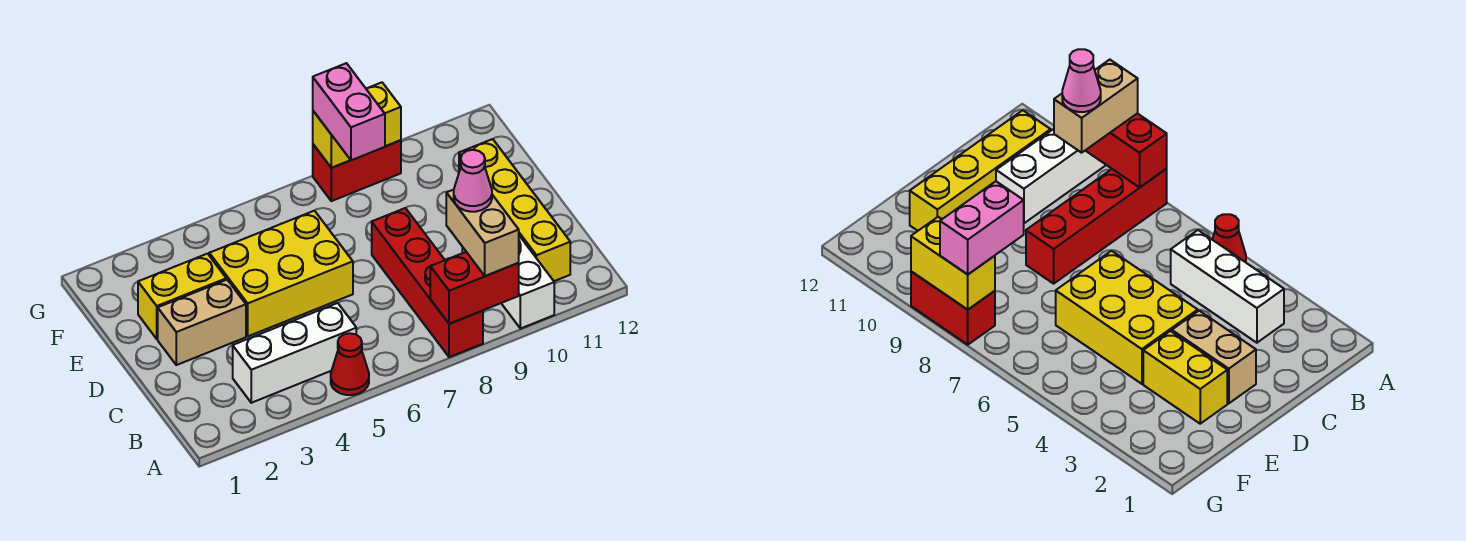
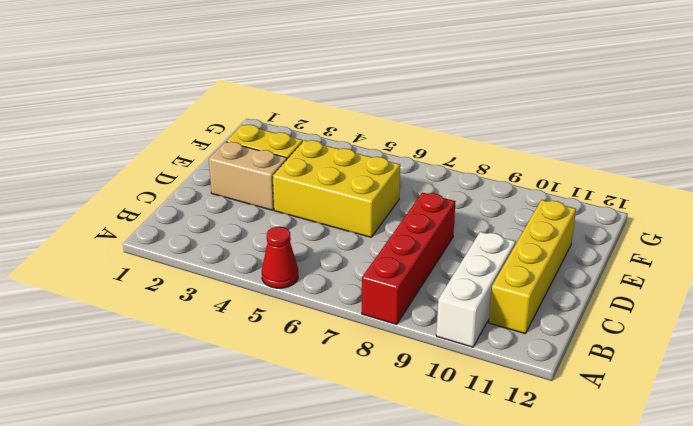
none -> white 1x3 brick [233,303,356,403]
none -> red 1x2 brick [313,140,401,201]
none -> red 1x2 brick [430,252,519,324]

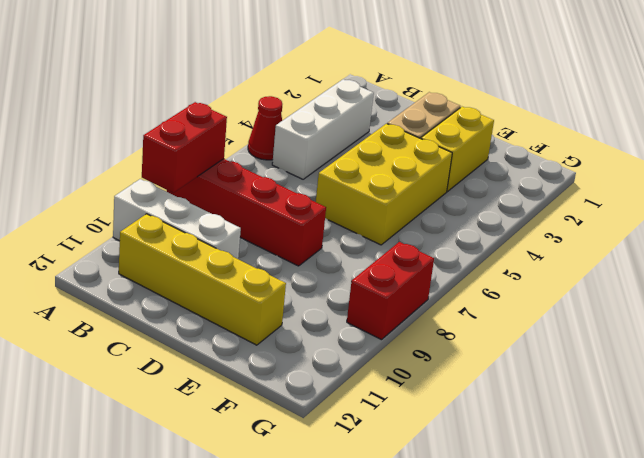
none -> yellow 1x2 brick [313,82,401,168]
none -> tan 1x2 brick [446,190,519,276]
none -> pink 1x2 brick [313,63,385,160]

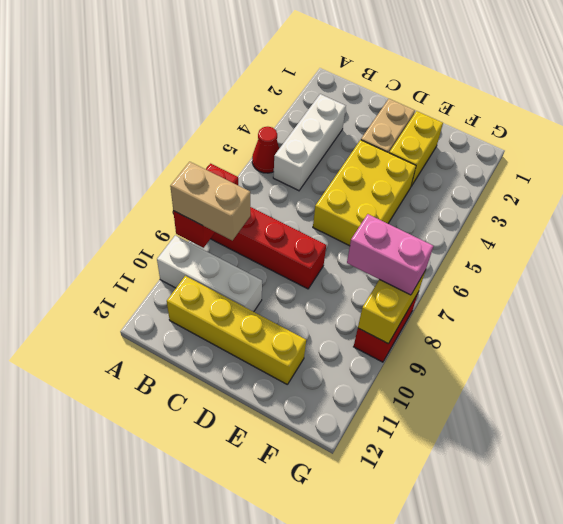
none -> pink 1x1 cone [454,150,492,212]

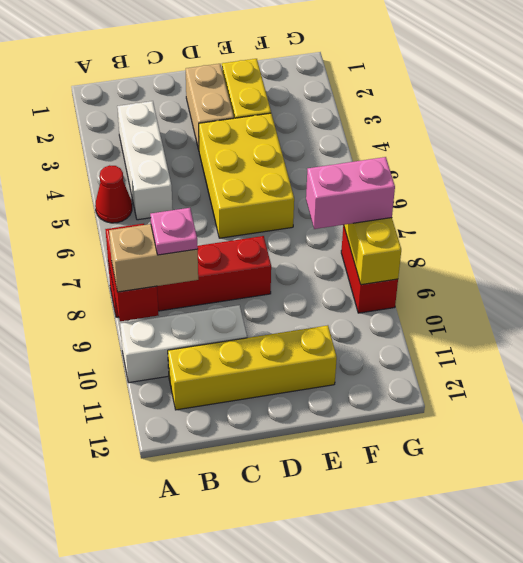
pink 1x1 plate [150,208,198,255] -> pink 1x1 cone [454,150,492,212]

